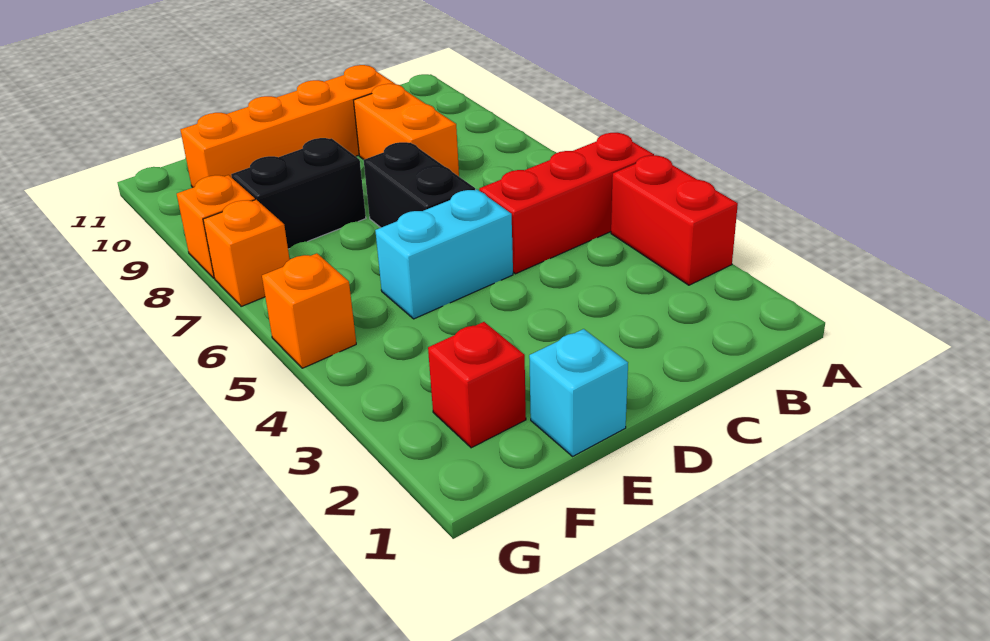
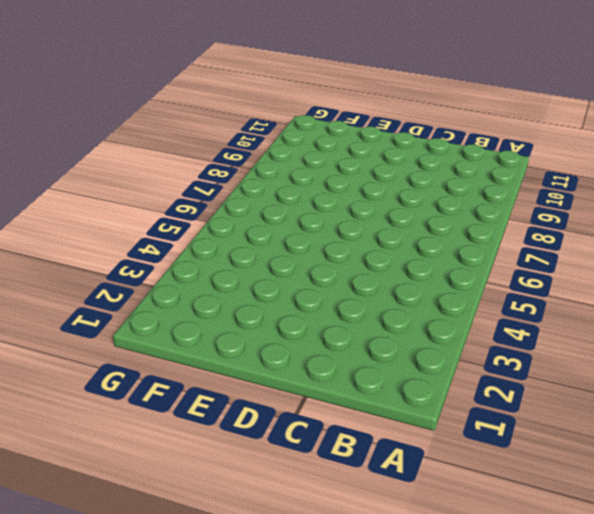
none -> red 1x2 brick [611,155,738,285]
none -> red 1x3 brick [479,133,654,274]
none -> orange 1x2 brick [354,84,459,176]

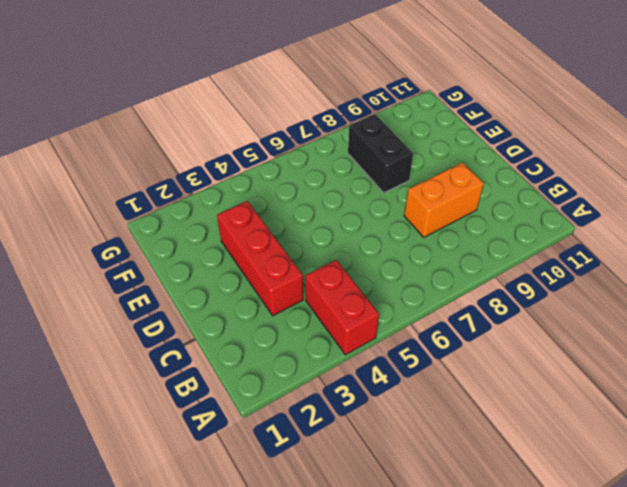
red 1x2 brick [305,260,379,355] -> red 1x2 brick turned to [611,155,738,285]
red 1x3 brick [217,201,303,316] -> red 1x3 brick moved to [479,133,654,274]
none -> orange 1x4 brick [181,65,395,187]
none -> cyan 1x2 brick [375,189,513,319]
none -> black 1x2 brick [364,142,475,227]

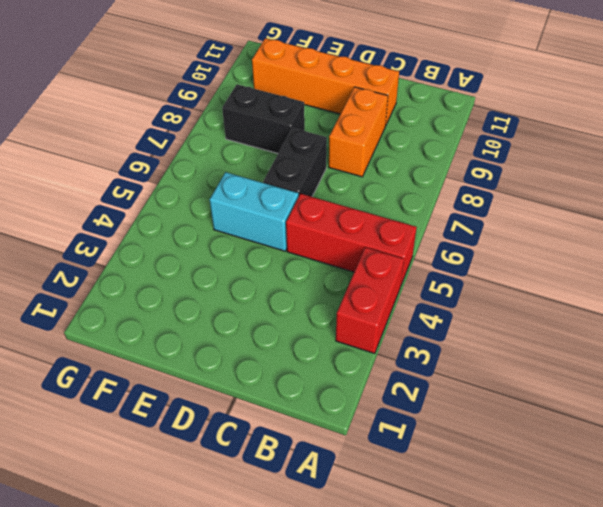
none -> cyan 1x1 brick [529,329,628,456]
none -> red 1x1 brick [428,322,526,448]
none -> orange 1x1 brick [262,253,356,368]

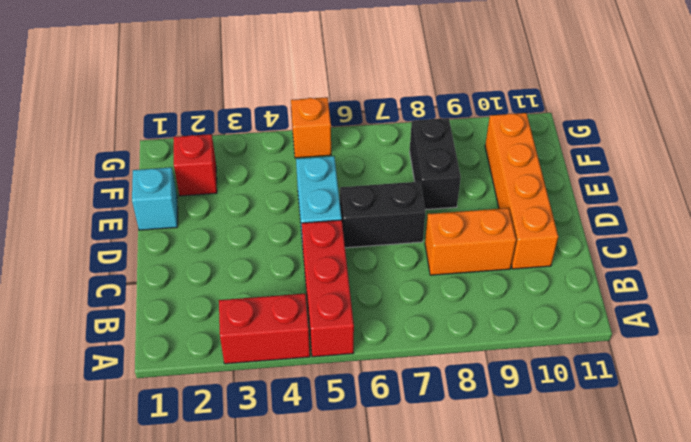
none -> orange 1x1 brick [203,200,290,306]
none -> orange 1x1 brick [177,175,255,278]

